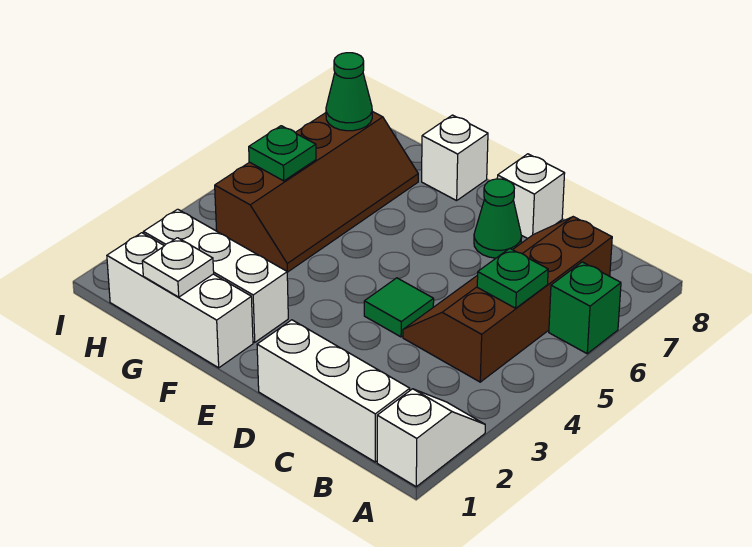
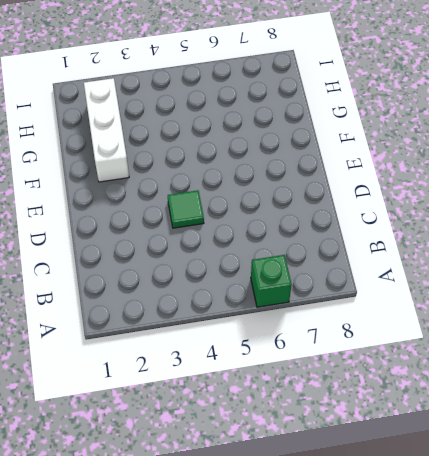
none -> white 1x2 slope [377,389,485,487]
none -> white 1x3 brick [257,320,410,462]
none -> brown 2x4 slope [403,217,612,382]

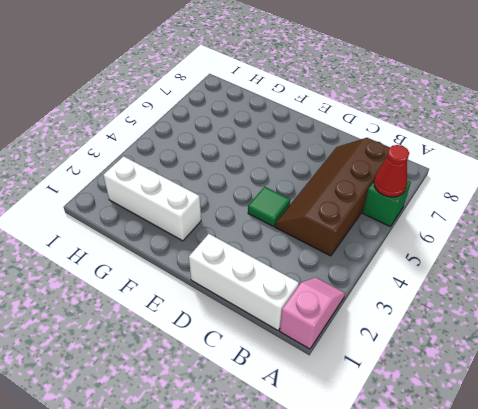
pink 1x2 slope [280,277,345,349] -> white 1x2 slope [377,389,485,487]
red 1x1 cone [374,145,409,197] -> none
none -> green 1x1 cone [474,179,522,258]
none -> white 1x1 brick [497,154,565,239]
none -> white 1x3 brick [107,233,253,368]

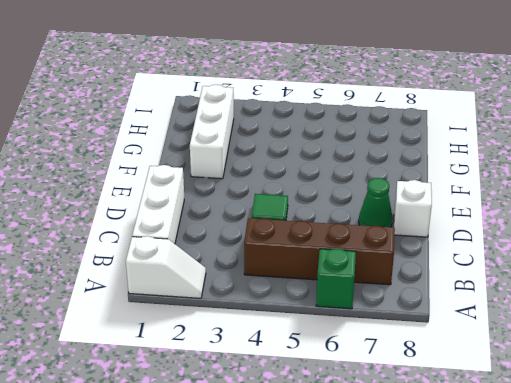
none -> white 1x3 brick [107,233,253,368]
none -> white 1x1 brick [422,115,488,201]
none -> brown 2x4 slope [215,111,418,272]

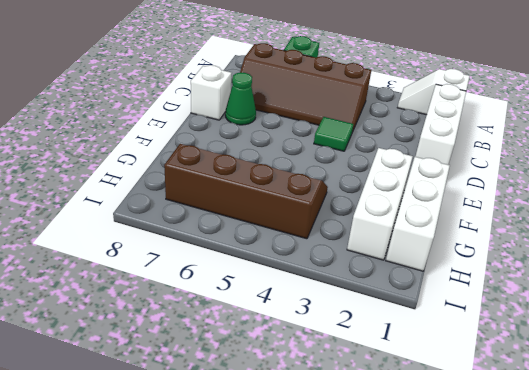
none -> white 1x1 brick [422,115,488,201]
none -> green 1x1 plate [477,248,548,308]
none -> white 1x1 plate [142,238,214,297]

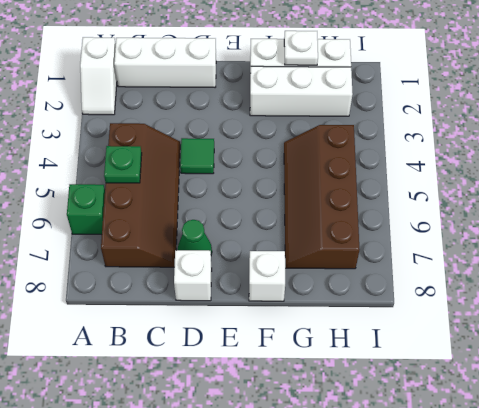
none -> green 1x1 plate [249,126,316,181]
none -> green 1x1 cone [326,53,372,131]

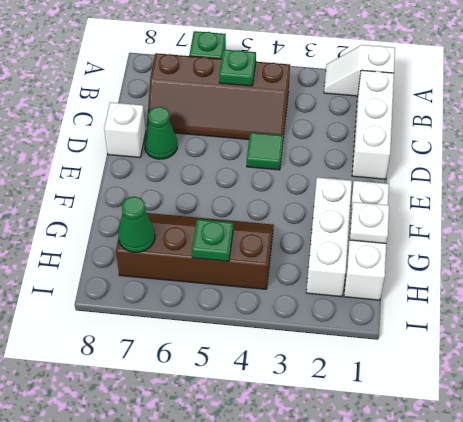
none -> white 1x1 brick [422,115,488,201]

